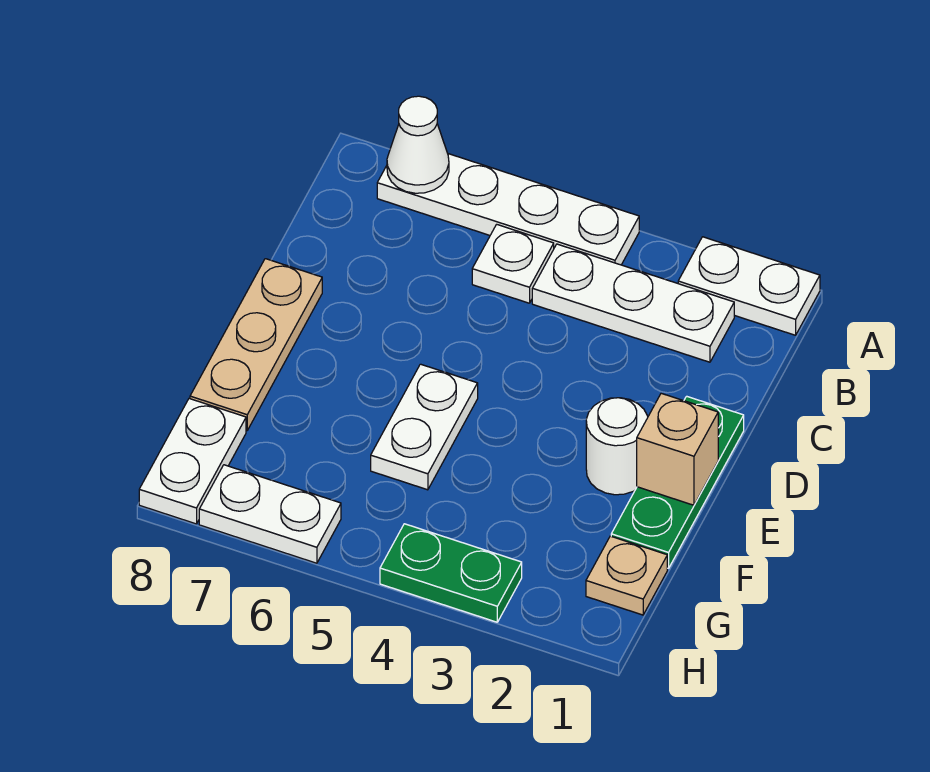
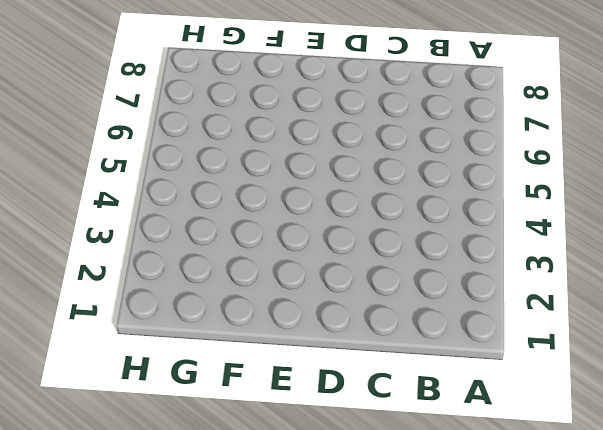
none -> white 1x2 plate [678,237,820,335]
none -> white 1x4 plate [377,154,639,265]
none -> white 1x3 plate [532,244,734,362]

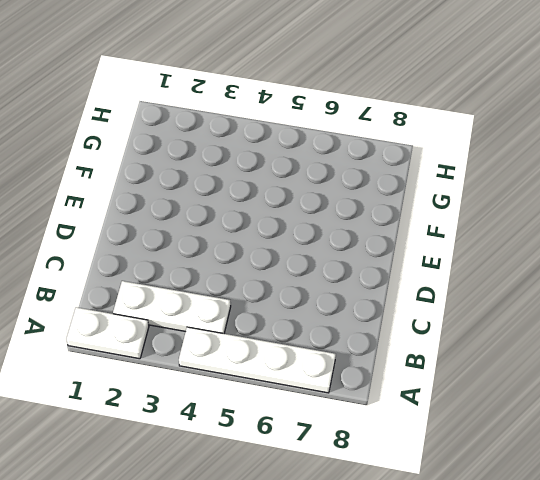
none -> white 1x1 plate [472,224,554,303]
none -> green 1x3 plate [611,396,744,568]
none -> tan 1x3 plate [190,259,322,431]

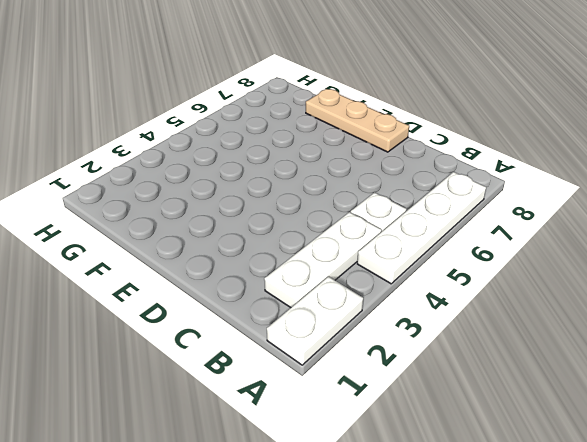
none -> green 1x3 plate [611,396,744,568]
none -> white 1x1 round brick [586,398,648,495]
none -> white 1x2 plate [371,364,478,490]

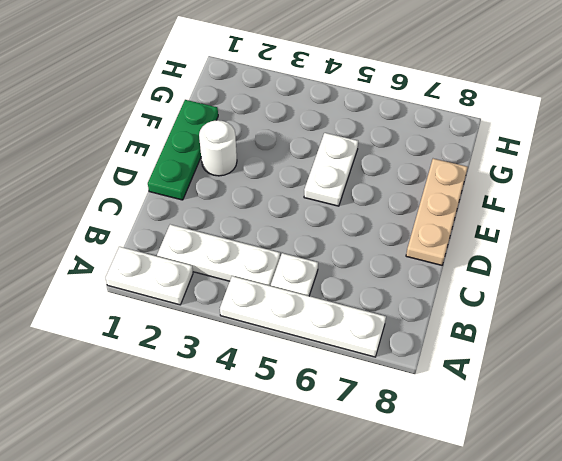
none -> tan 1x1 plate [586,536,667,615]
none -> white 1x2 plate [139,399,246,524]
none -> green 1x2 plate [380,524,522,622]

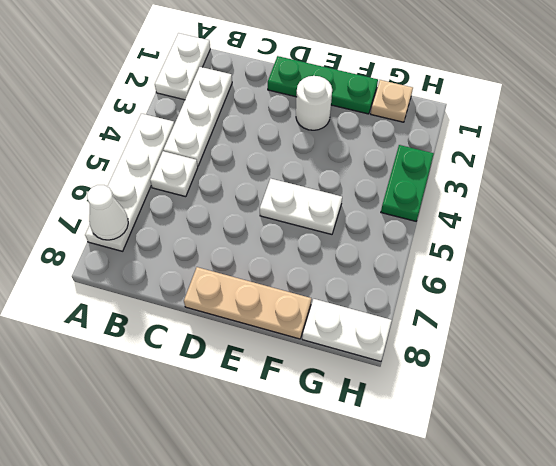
none -> white 1x2 plate [199,465,341,563]
none -> tan 1x1 brick [637,393,718,505]

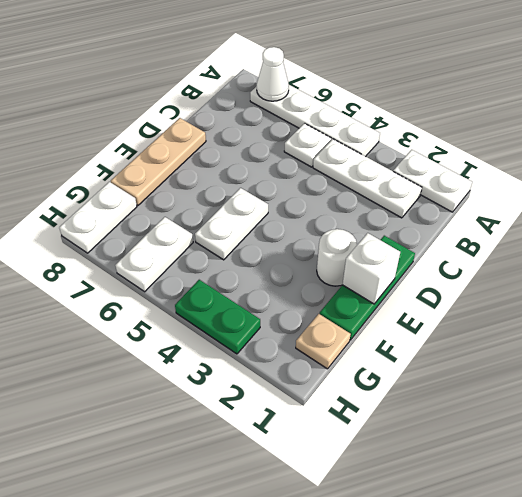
white 1x1 brick [343,233,400,304] -> tan 1x1 brick [637,393,718,505]
white 1x2 plate [115,217,193,292] -> white 1x2 plate turned to [199,465,341,563]

